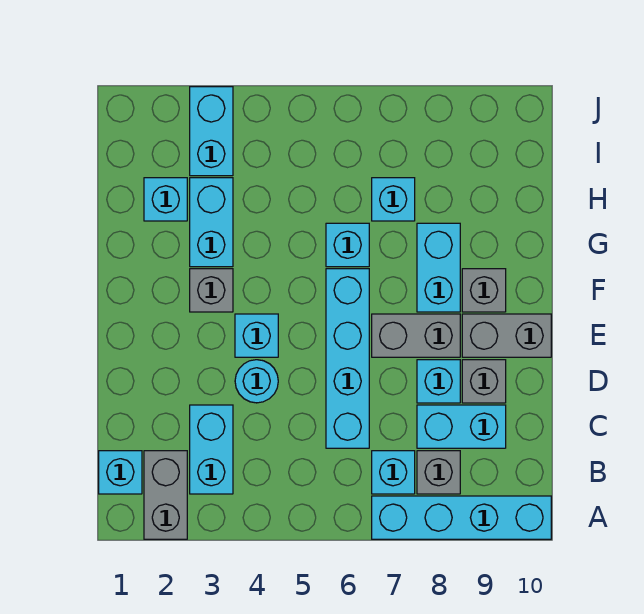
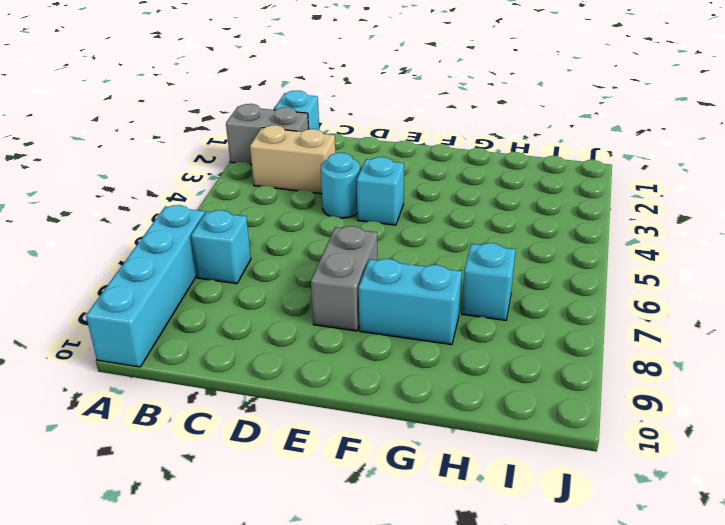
tan 1x2 brick [250,125,335,194] -> cyan 1x2 brick [190,405,233,494]
none -> grey 1x1 brick [417,451,460,494]
none -> cyan 1x4 brick [326,269,369,448]
none -> cyan 1x2 brick [417,405,506,448]

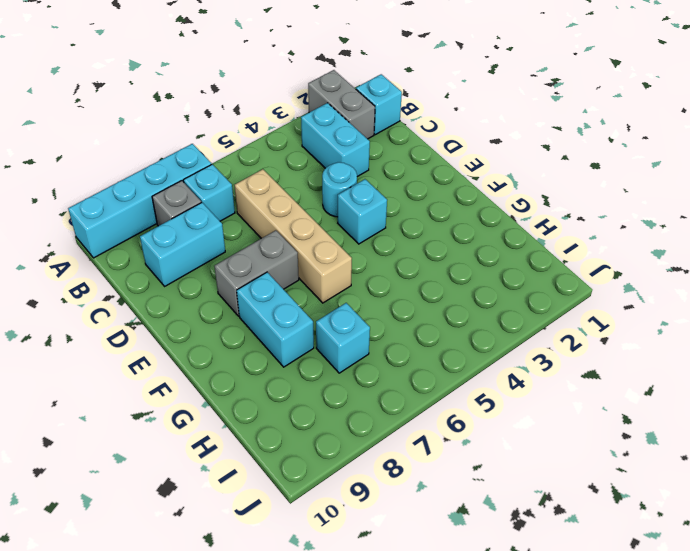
tan 1x4 brick [234,169,352,303] -> cyan 1x4 brick [326,269,369,448]
none -> cyan 1x1 brick [417,360,460,403]
none -> grey 1x1 brick [462,360,506,403]
none -> grey 1x2 brick [462,314,551,357]

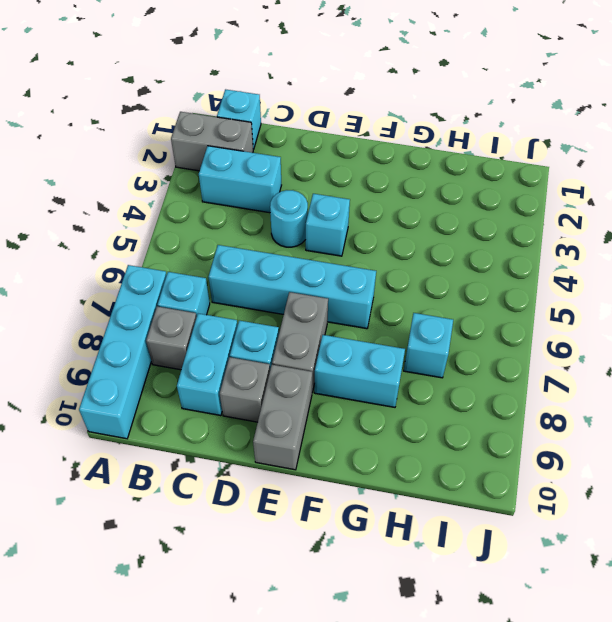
none -> grey 1x1 brick [190,269,233,312]
none -> grey 1x1 brick [462,269,506,312]
none -> cyan 1x2 brick [190,178,233,267]

